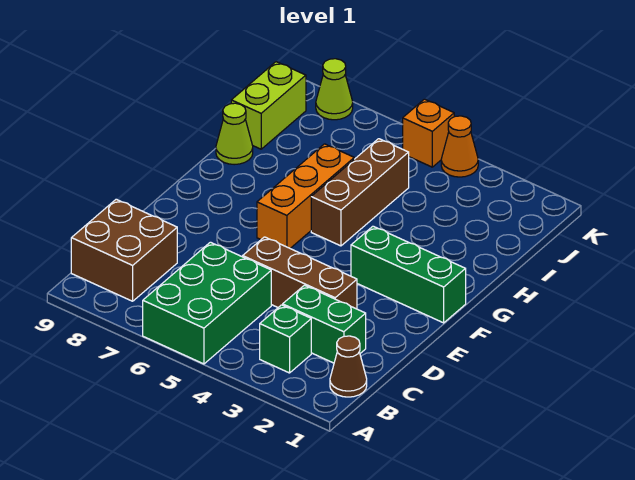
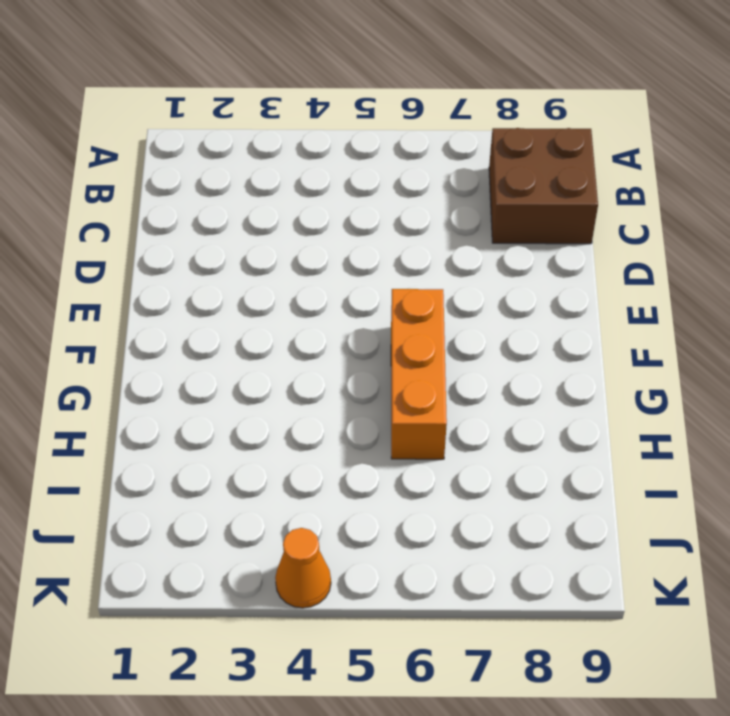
none -> green 2x3 brick [143,242,271,364]
none -> brown 1x1 cone [330,336,367,397]
none -> green 1x1 brick [260,305,311,373]

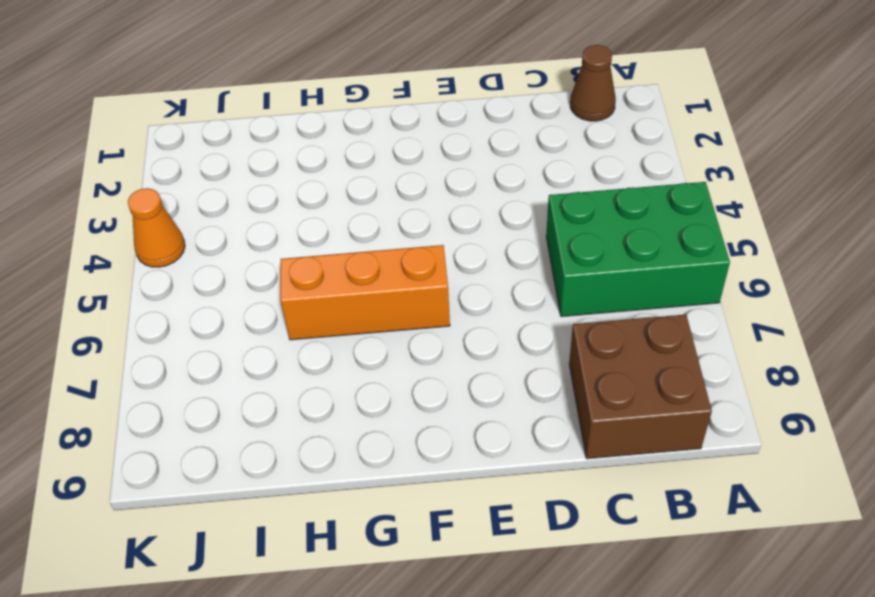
none -> green 1x1 brick [260,305,311,373]
none -> green 1x2 brick [283,285,366,363]
none -> brown 1x3 brick [243,237,357,309]

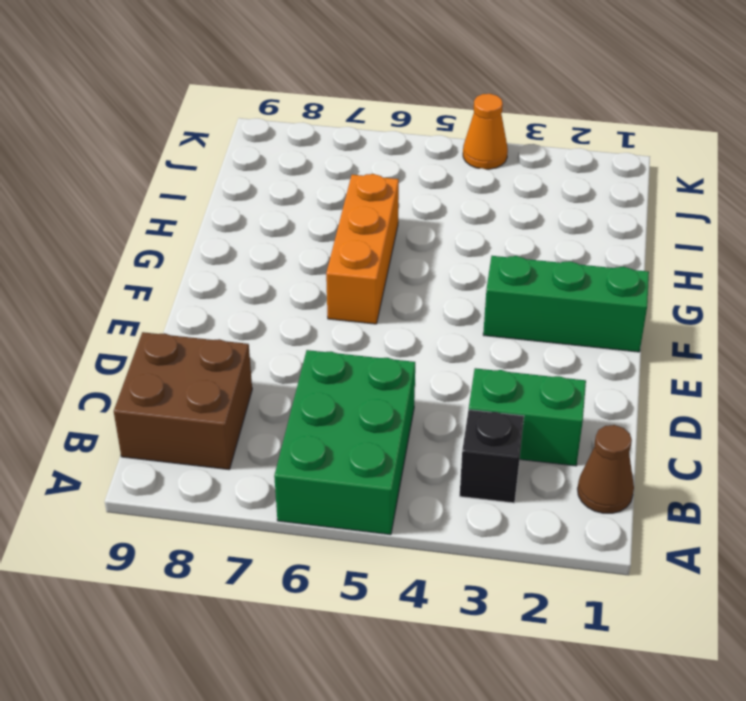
black 1x1 brick [460,410,524,503] -> green 1x1 brick [260,305,311,373]
none -> brown 1x3 brick [243,237,357,309]
none -> brown 1x3 brick [311,139,409,246]
none -> lime 1x1 cone [216,103,253,165]

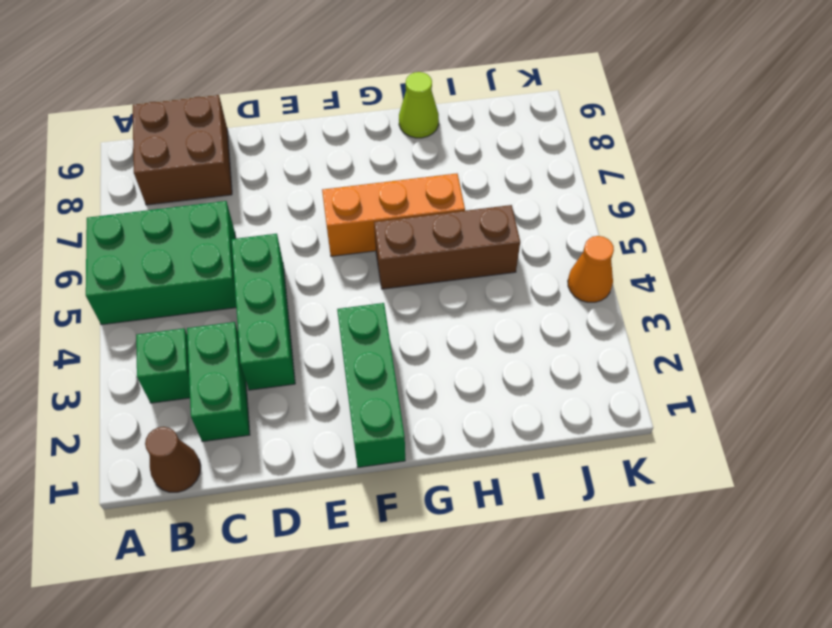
green 1x3 brick [232,234,295,390] -> brown 1x3 brick [243,237,357,309]
none -> lime 1x2 brick [231,62,306,149]
none -> orange 1x1 brick [402,99,454,167]
none -> lime 1x1 cone [316,59,353,120]

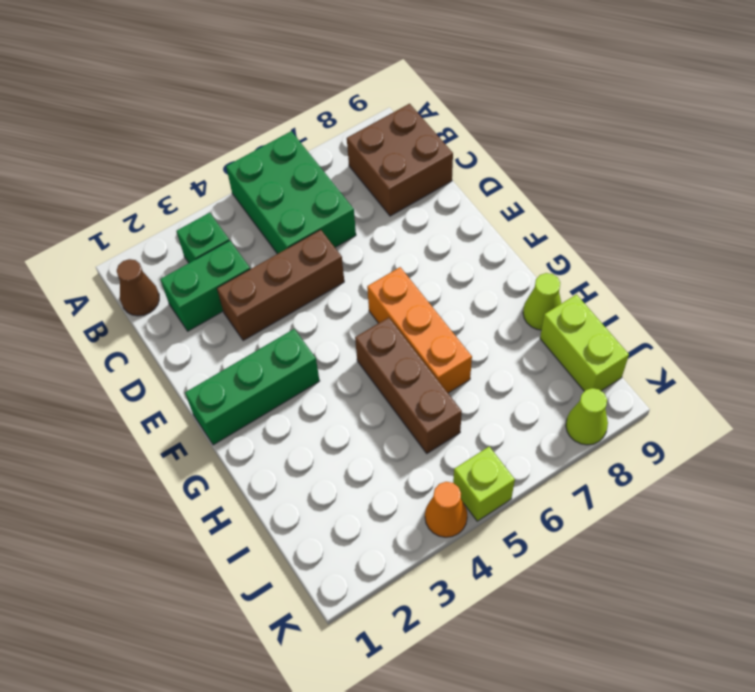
lime 1x1 brick [453,447,515,521] -> orange 1x1 brick [402,99,454,167]

